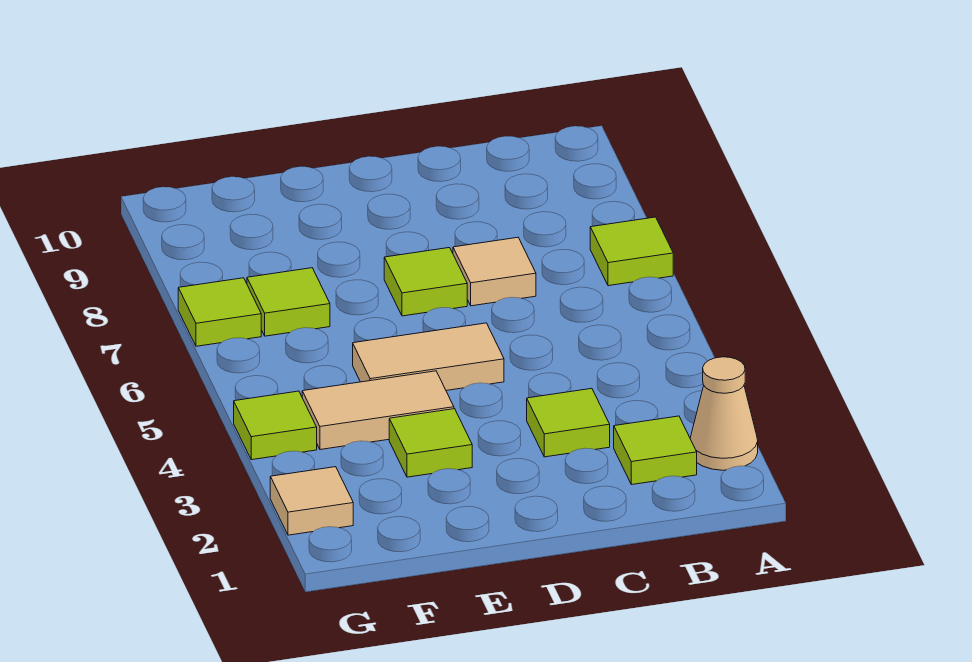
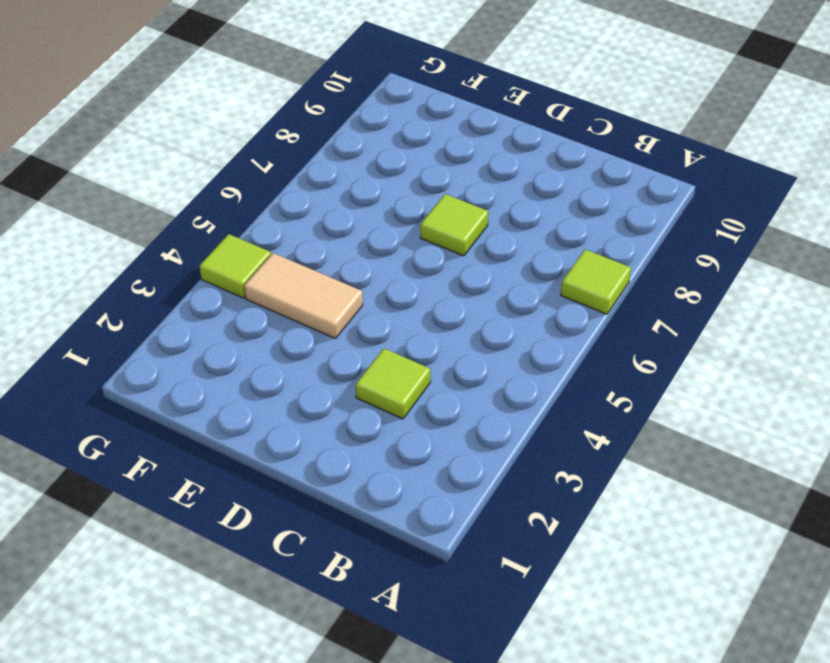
none -> tan 1x1 cone [690,357,758,470]
none -> lime 1x1 tile [614,416,697,485]
none -> tan 1x1 tile [453,237,536,306]

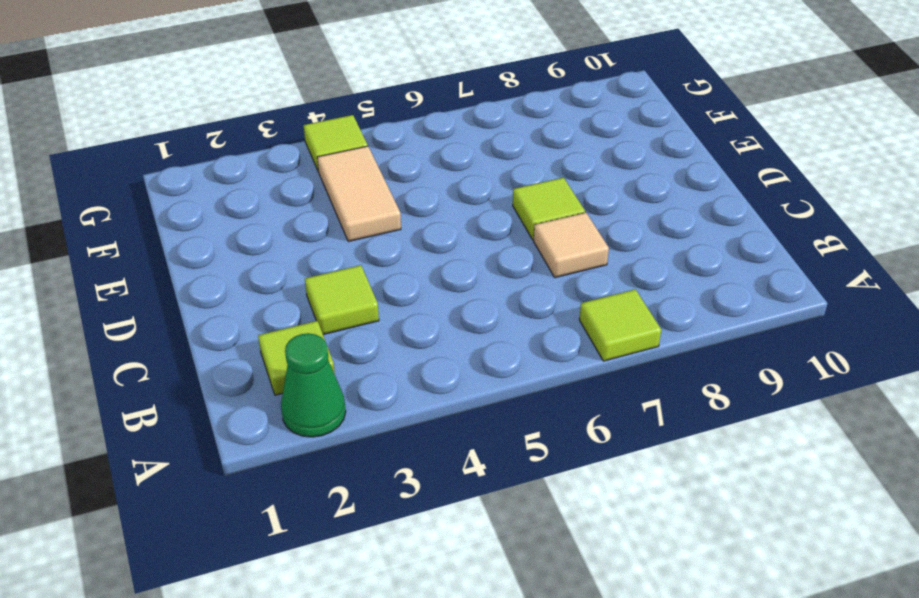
green 1x1 cone [281,333,346,437] -> tan 1x1 cone [690,357,758,470]
none -> tan 1x2 tile [353,323,504,390]
none -> lime 1x1 tile [389,409,472,477]
none -> lime 1x1 tile [247,268,330,336]

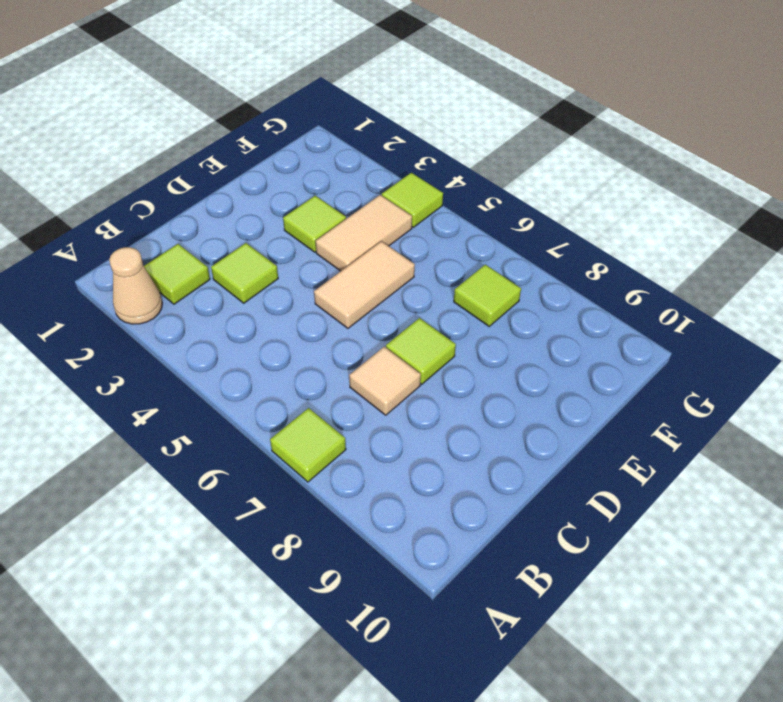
none -> tan 1x1 tile [270,467,353,535]
none -> lime 1x1 tile [178,278,261,346]

